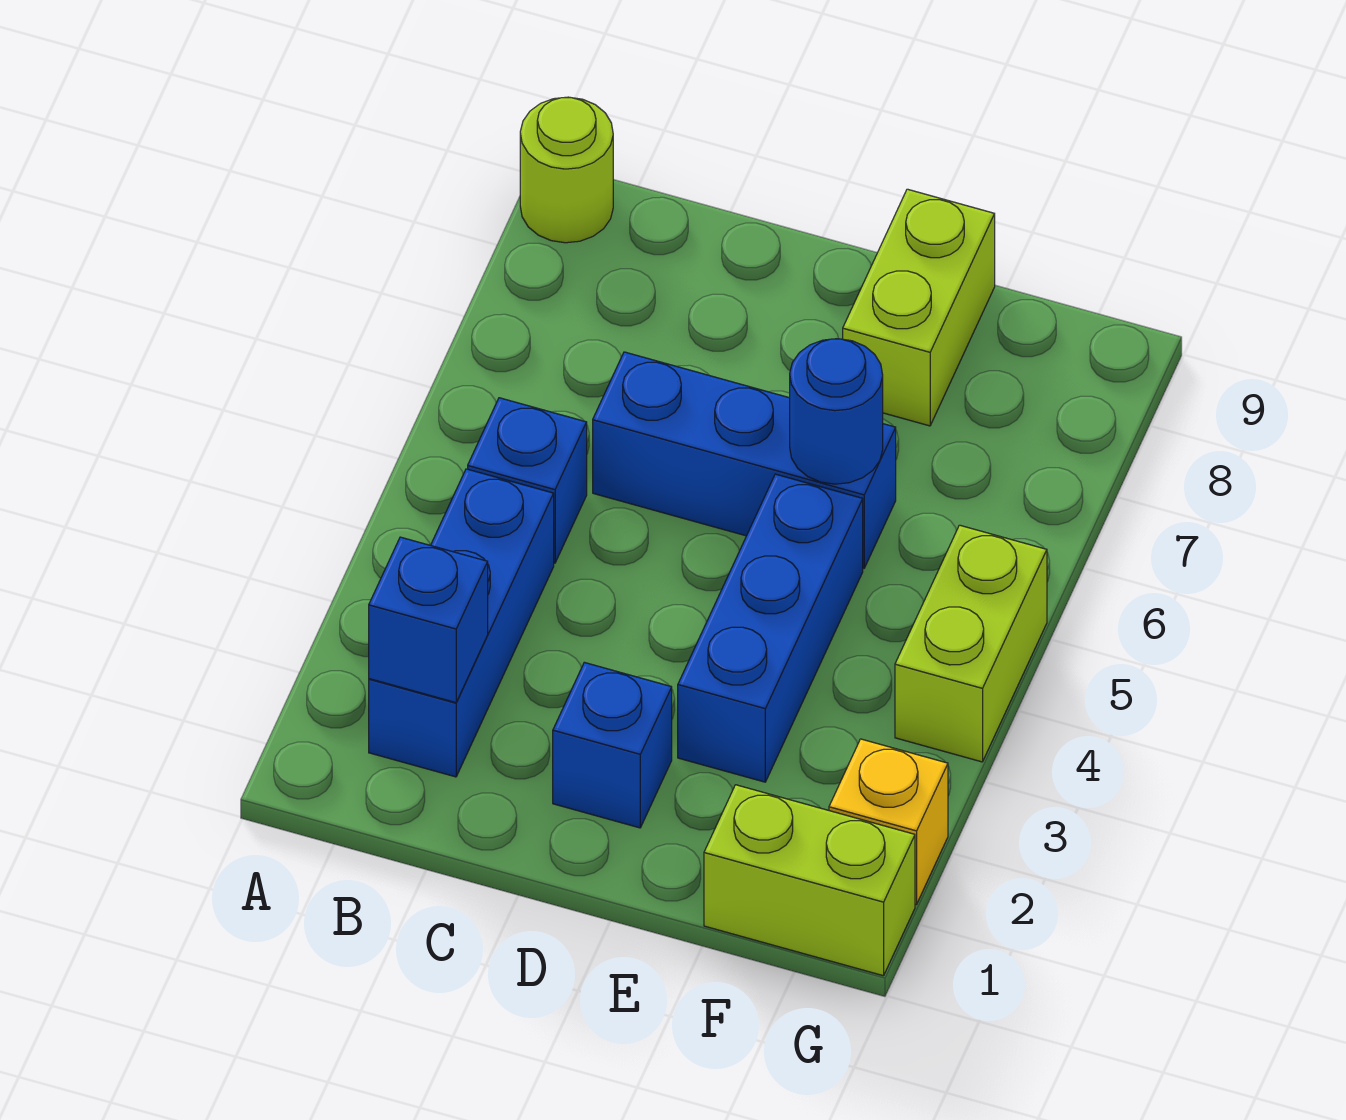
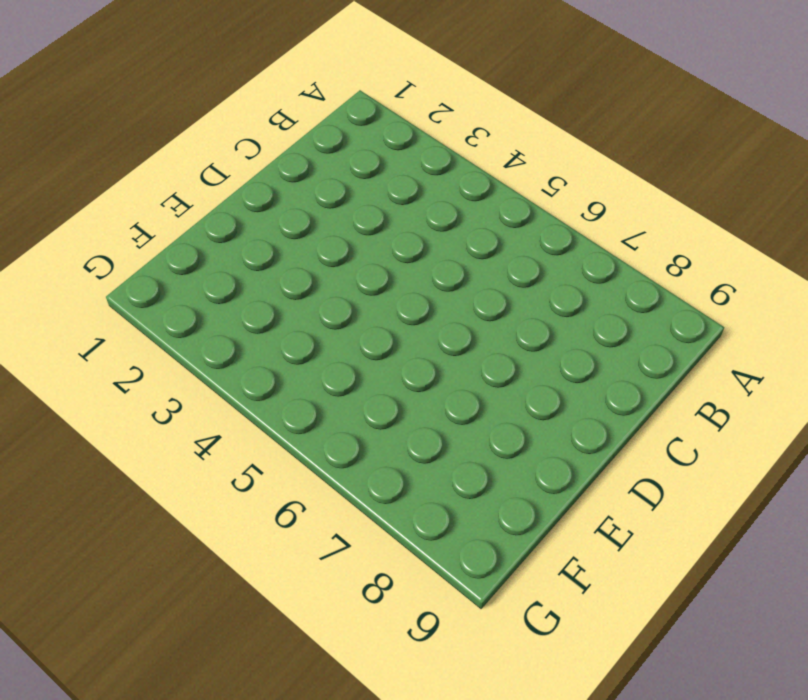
none -> lime 1x1 round brick [520,97,613,243]
none -> blue 1x3 brick [369,469,554,777]
none -> blue 1x1 brick [468,398,587,563]

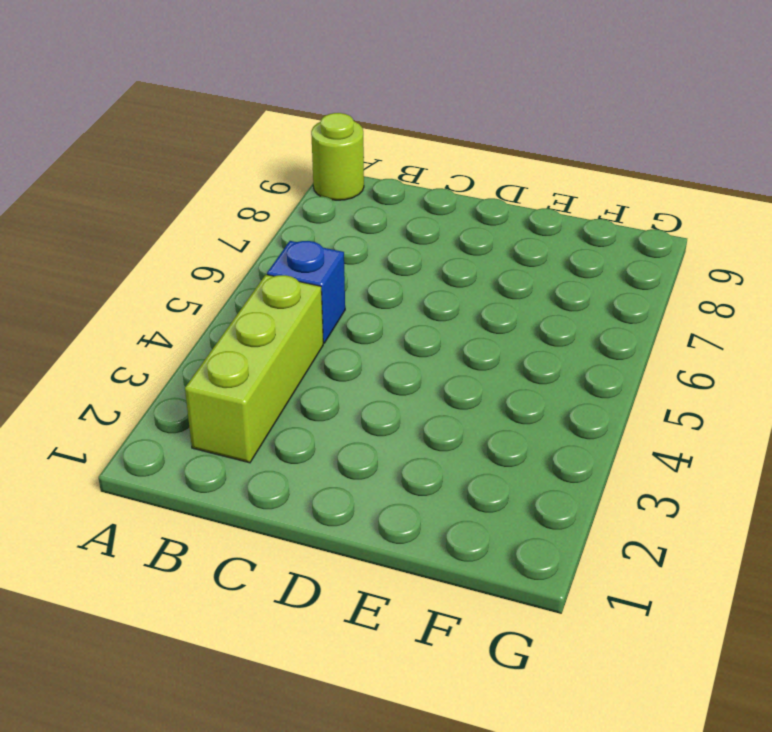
lime 1x3 brick [185,275,323,463] -> blue 1x3 brick [369,469,554,777]
none -> blue 1x3 brick [593,352,896,568]
none -> blue 1x1 brick [553,662,672,828]
none -> blue 1x3 brick [678,474,863,782]

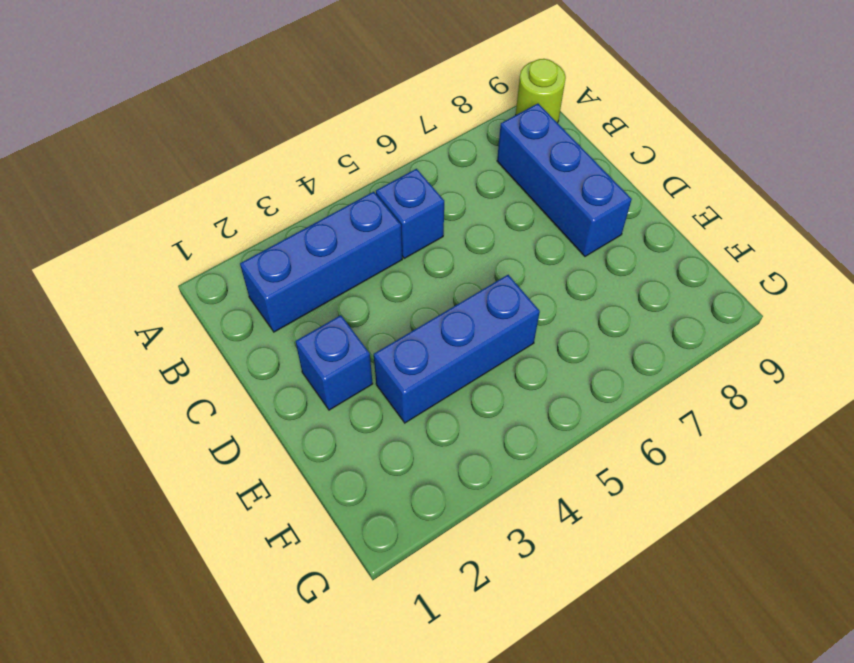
blue 1x3 brick [497,104,632,256] -> blue 1x3 brick moved to [593,352,896,568]
none -> lime 1x2 brick [843,189,995,426]
none -> lime 1x2 brick [704,785,915,976]
none -> yellow 1x1 brick [829,739,948,904]

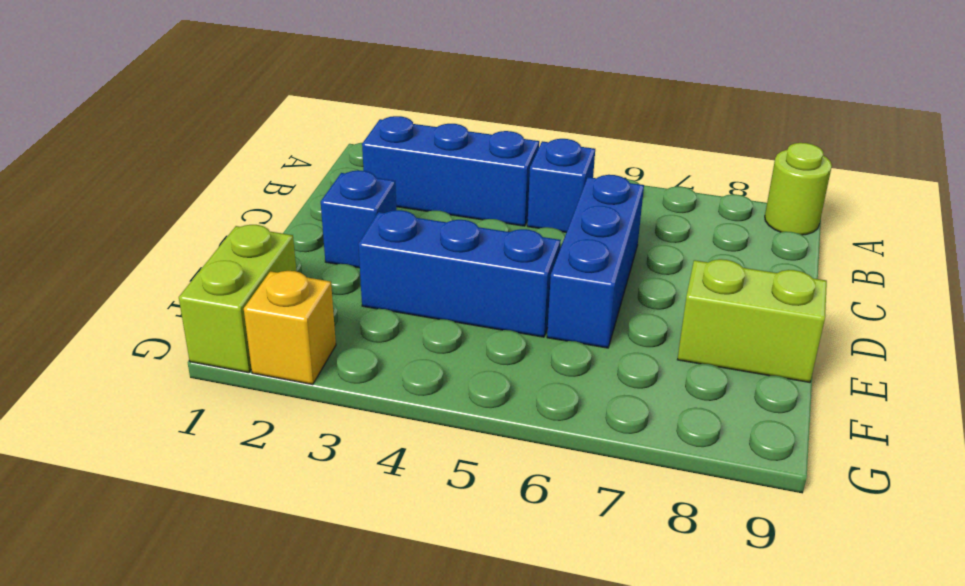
none -> lime 1x2 brick [895,525,1047,762]
none -> blue 1x1 brick [369,537,488,703]
none -> blue 1x1 round brick [790,339,883,484]

